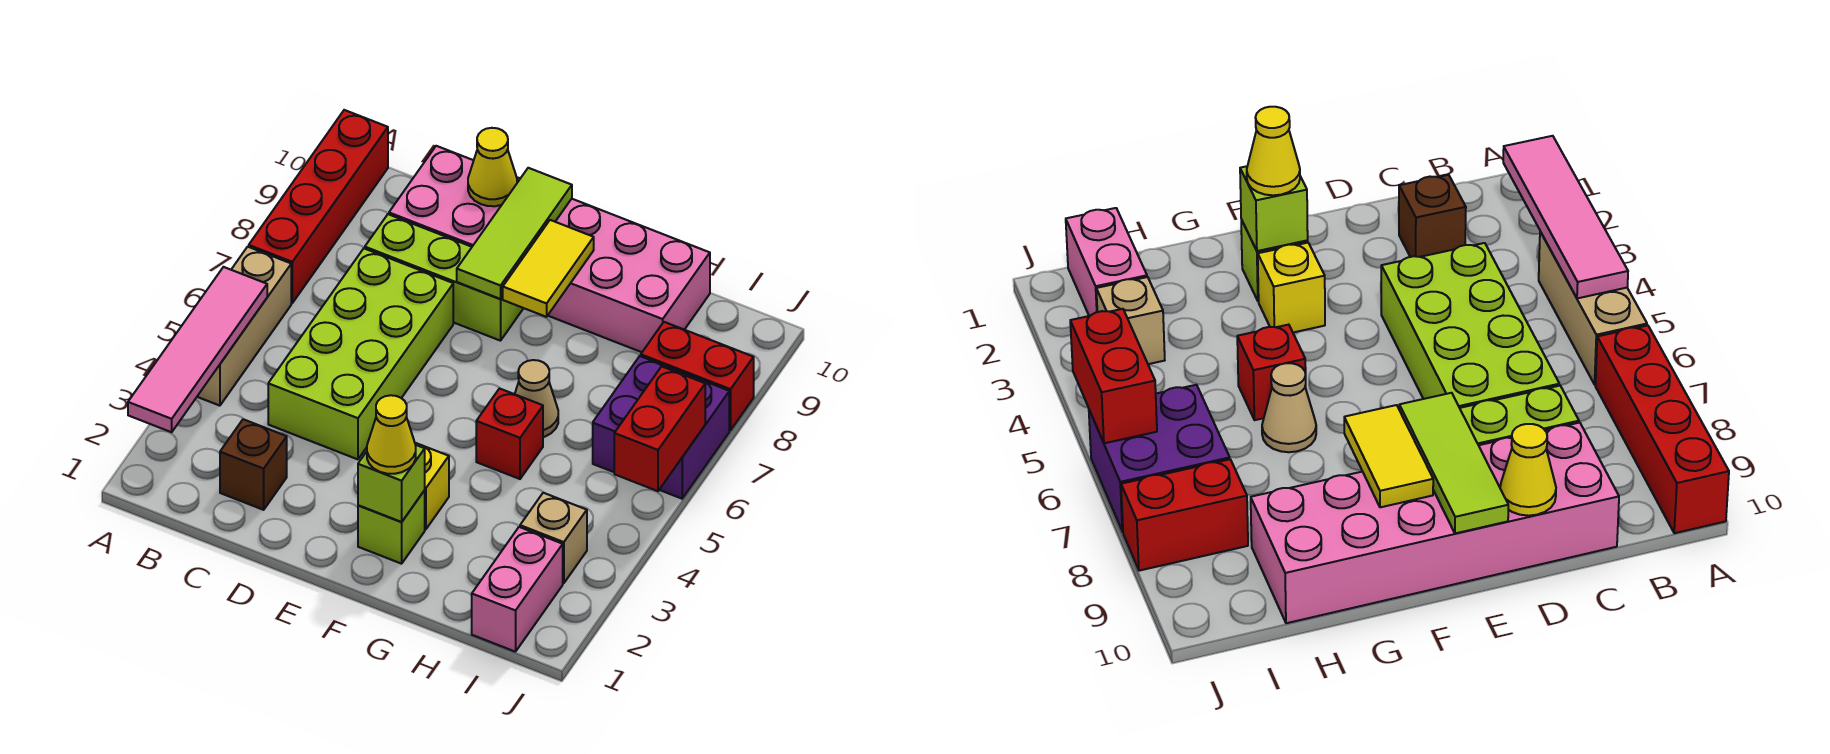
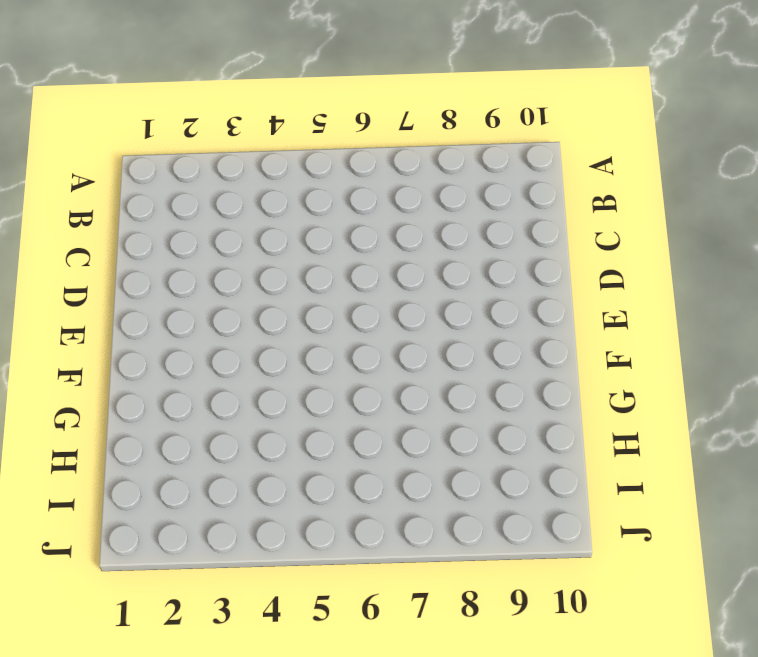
none -> tan 1x3 brick [197,247,291,406]
none -> red 1x4 brick [249,110,388,303]
none -> brown 1x1 brick [220,419,287,510]

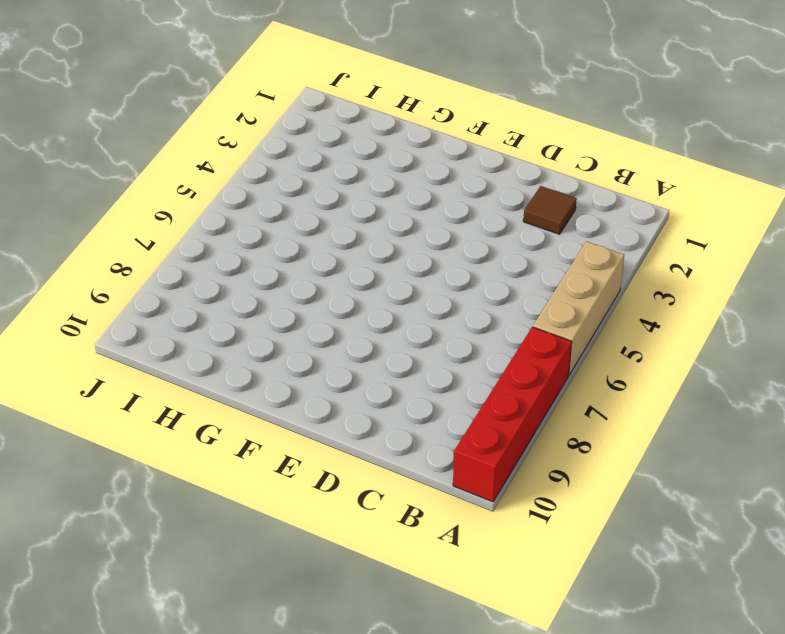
brown 1x1 tile [523,186,577,234] -> brown 1x1 brick [220,419,287,510]
none -> lime 2x4 brick [268,248,453,459]
none -> lime 1x3 brick [365,214,523,341]
none -> pink 2x6 brick [389,146,710,352]

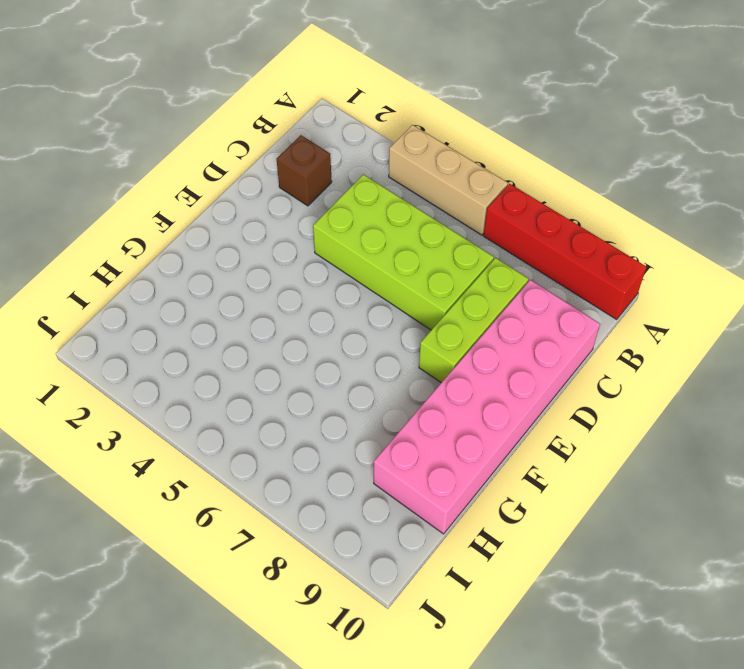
none -> lime 1x1 brick [358,490,425,564]
none -> yellow 1x1 brick [415,443,449,530]
none -> red 1x1 brick [476,388,543,479]

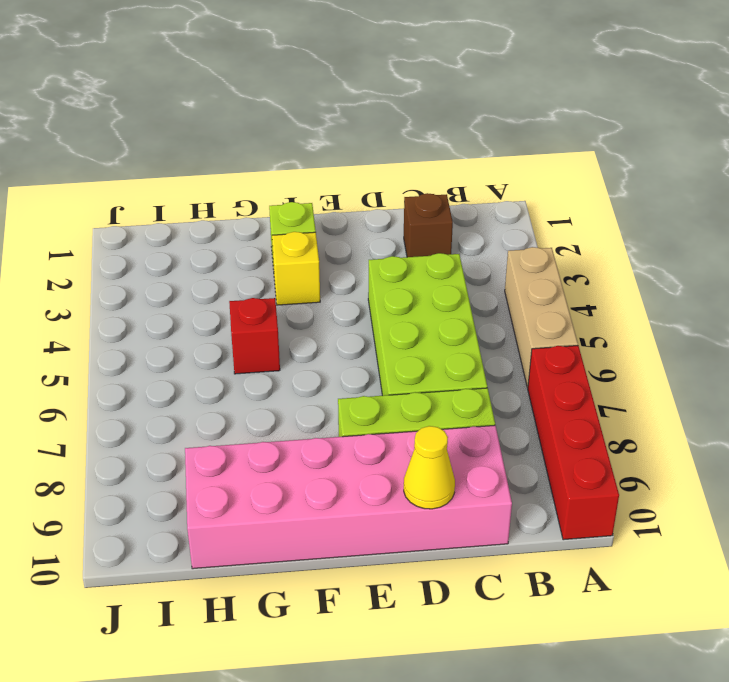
none -> tan 1x1 cone [515,360,558,437]
none -> pink 1x2 brick [472,527,563,652]
none -> tan 1x1 brick [520,493,587,583]

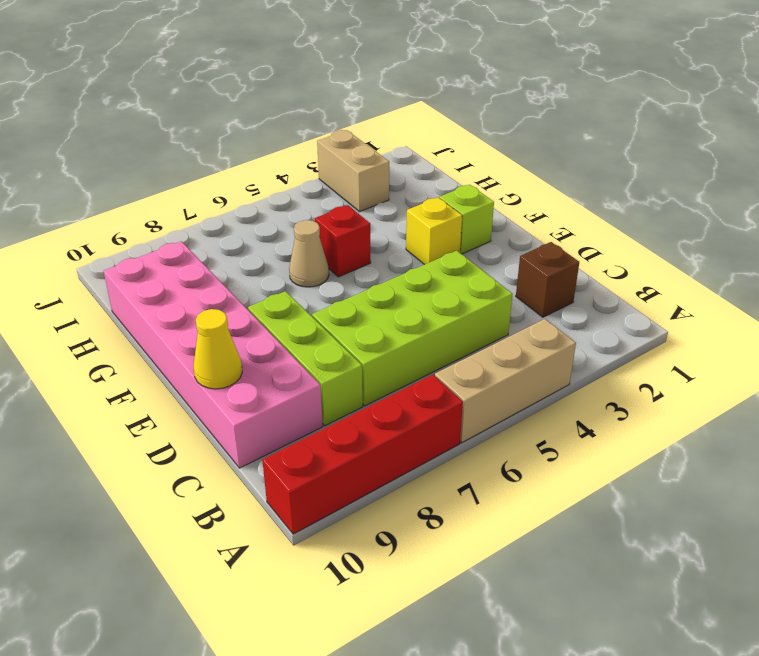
tan 1x2 brick [317,130,389,212] -> tan 1x1 brick [520,493,587,583]
none -> pink 1x2 brick [472,527,563,652]
none -> purple 2x2 brick [593,356,729,499]
none -> red 1x2 brick [641,322,754,430]

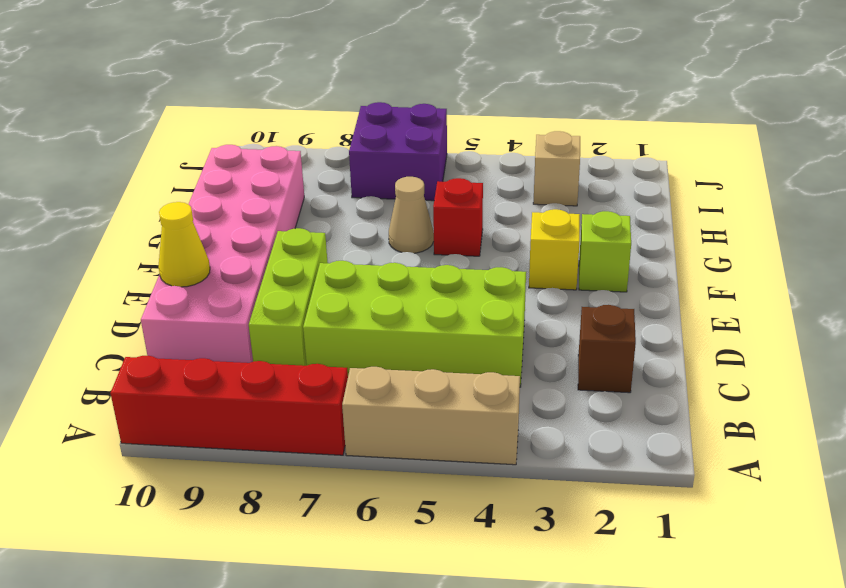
none -> pink 1x2 brick [472,527,563,652]
none -> red 1x2 brick [641,322,754,430]
none -> pink 1x4 tile [128,267,267,432]

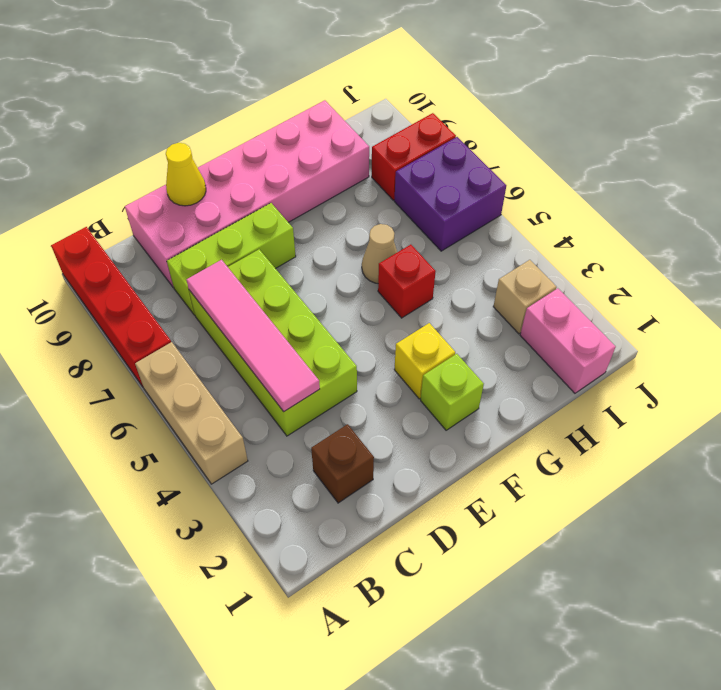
pink 1x4 tile [186,260,320,412] -> pink 1x4 tile moved to [128,267,267,432]
none -> lime 1x3 tile [457,168,572,299]
none -> lime 1x1 brick [358,445,425,522]
none -> yellow 1x2 tile [503,220,594,317]

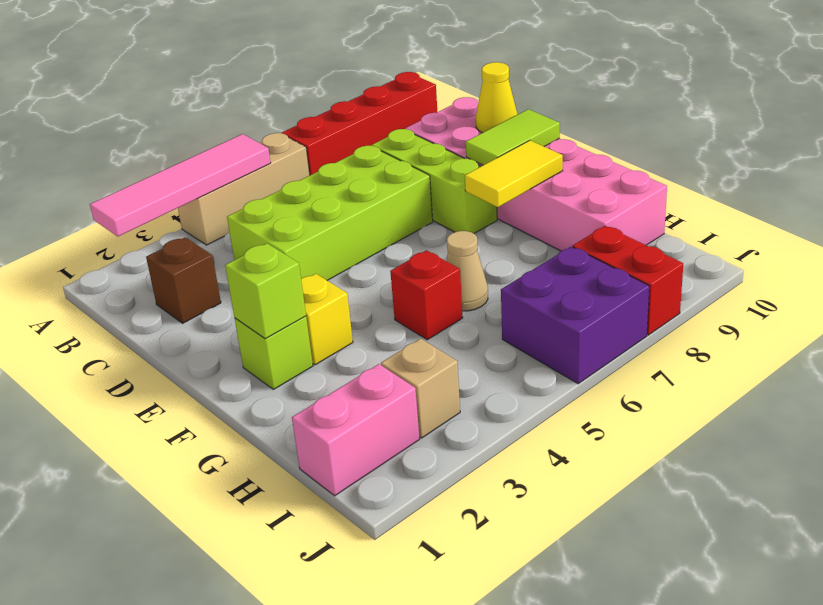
lime 1x2 tile [466,109,560,165] -> lime 1x3 tile [457,168,572,299]
none -> red 1x2 brick [614,366,705,491]
none -> yellow 1x1 cone [367,395,416,474]

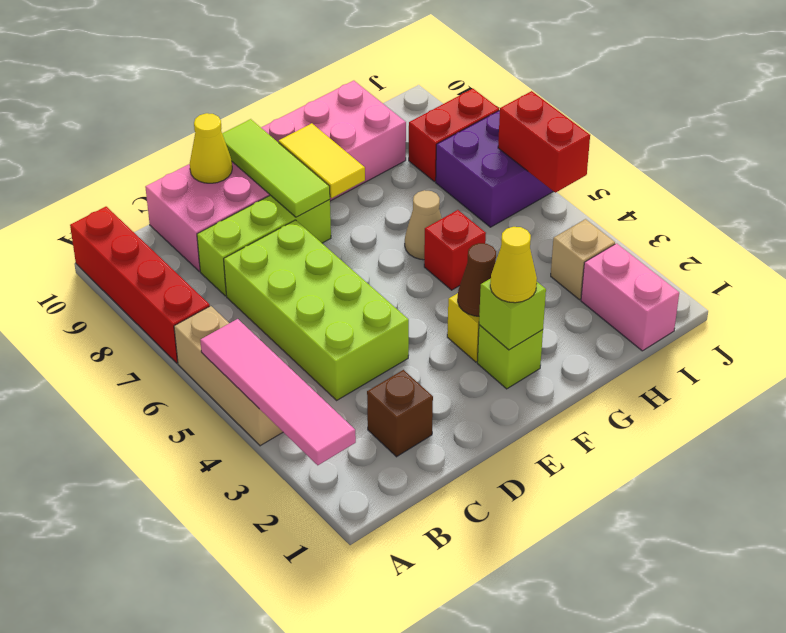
brown 1x1 cone [458,243,496,316] -> none

